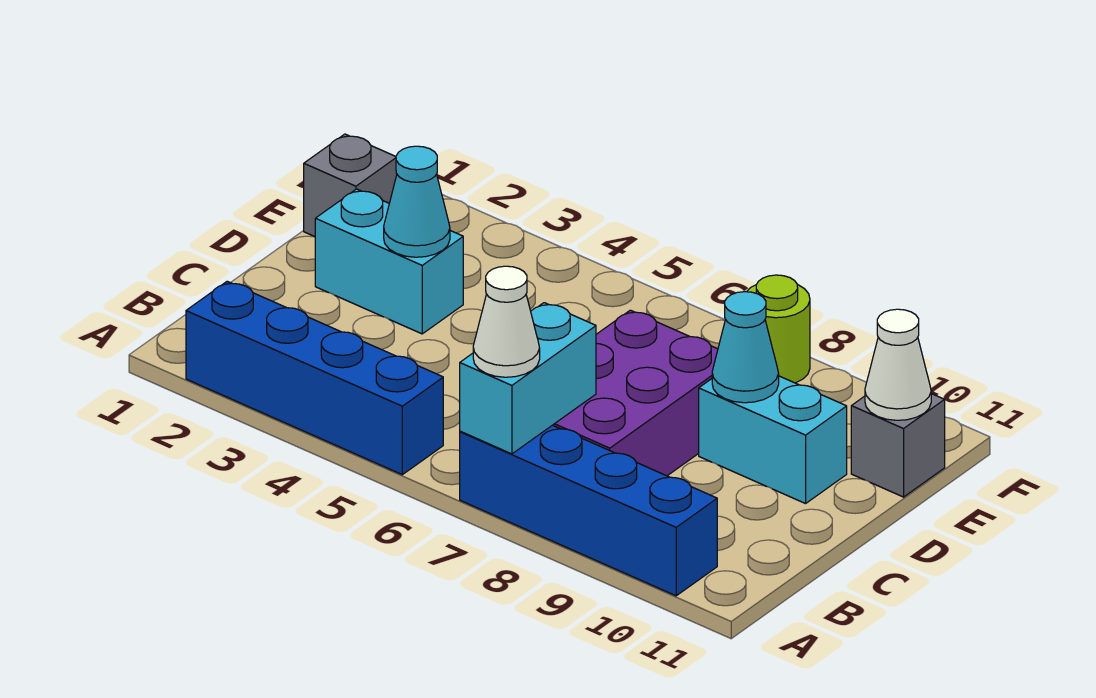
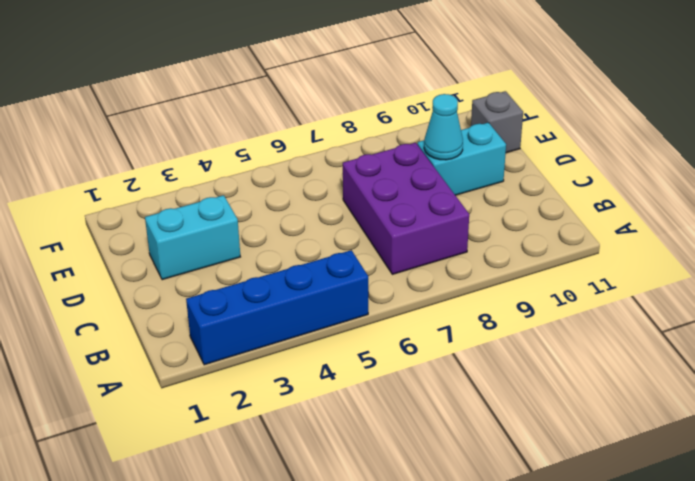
none -> blue 1x4 brick [460,425,717,596]
none -> grey 1x1 brick [304,134,397,237]
none -> lime 1x1 round brick [747,275,810,383]

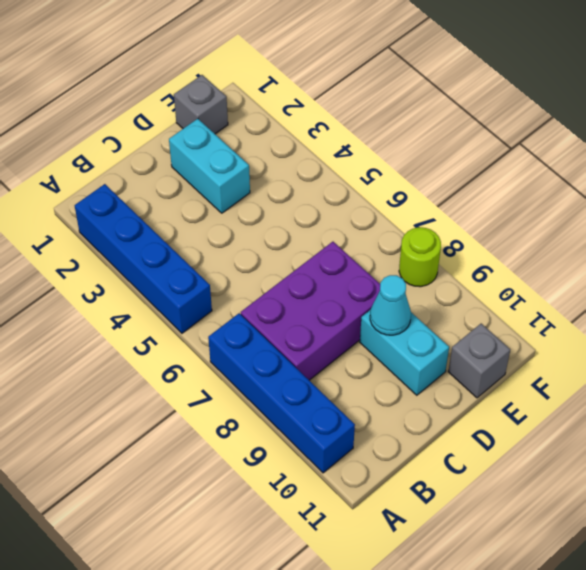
none -> cyan 1x2 brick [460,303,596,454]
none -> cyan 1x1 cone [384,146,450,257]
none -> white 1x1 cone [865,309,931,420]

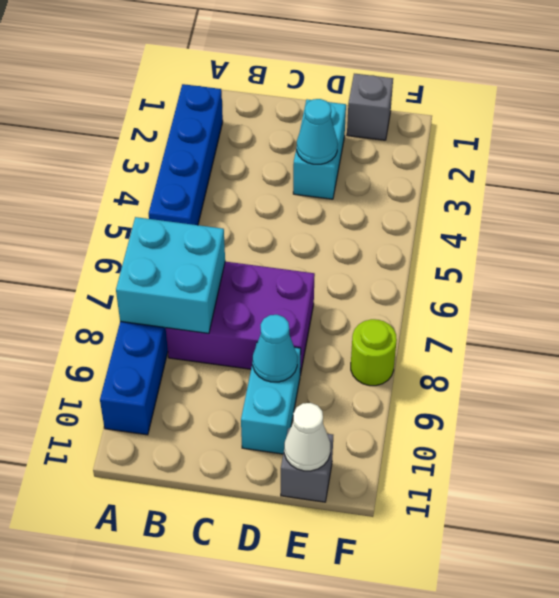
cyan 2x2 brick [116,217,225,334] -> cyan 1x2 brick [460,303,596,454]
none -> white 1x1 cone [473,266,540,377]

